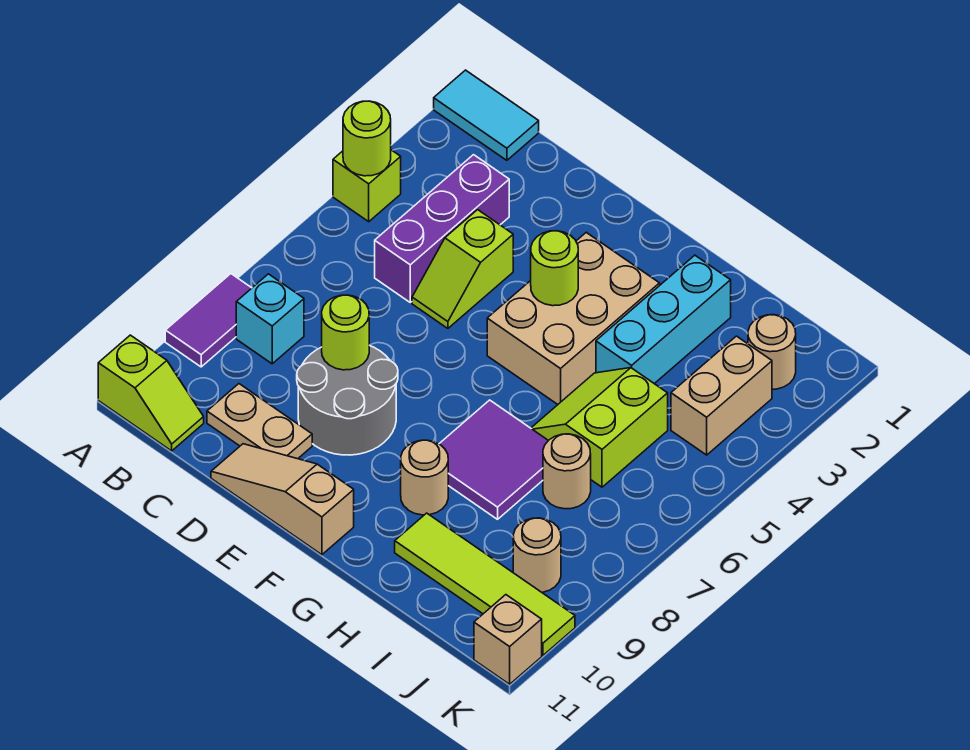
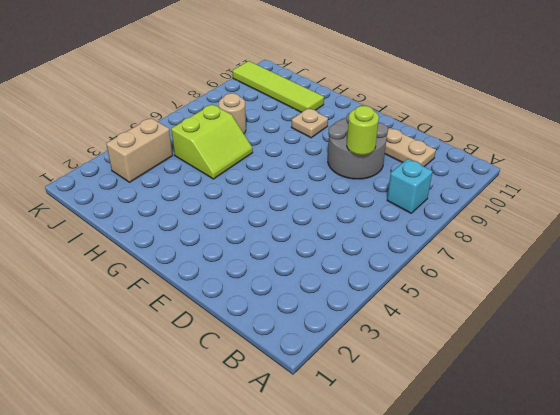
tan 1x1 plate [291,108,328,138] -> tan 1x1 round brick [401,440,448,515]
none -> cyan 1x2 tile [434,70,539,160]
none -> lime 1x1 brick [333,150,401,222]
none -> purple 1x2 tile [165,274,251,367]

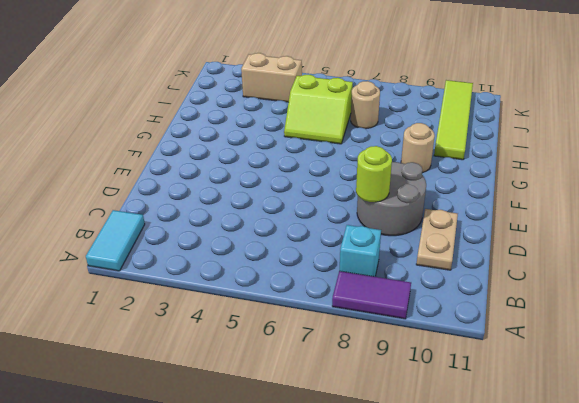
none -> lime 1x1 brick [333,150,401,222]
none -> lime 1x2 slope [98,335,204,451]
none -> purple 1x3 brick [375,155,509,302]

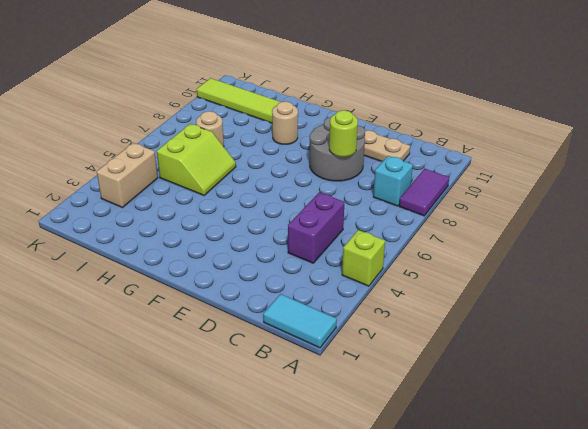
purple 1x2 brick [288,192,344,263] -> purple 1x3 brick [375,155,509,302]
none -> lime 1x2 slope [98,335,204,451]
none -> lime 1x2 slope [412,210,513,328]
none -> tan 1x3 slope [211,444,354,555]

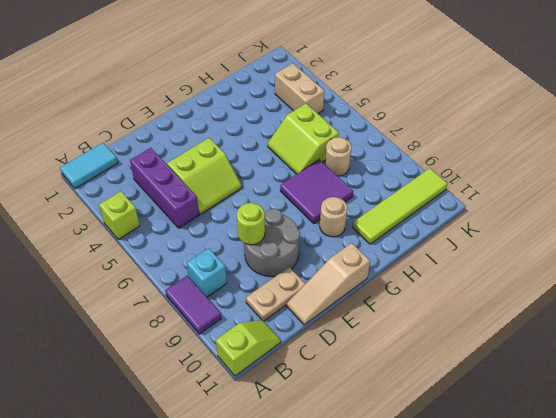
lime 2x2 slope [167,138,242,214] -> lime 1x2 slope [412,210,513,328]
none -> tan 2x3 brick [487,232,660,404]
none -> cyan 1x3 brick [596,255,731,384]
none -> tan 1x1 round brick [748,315,796,389]

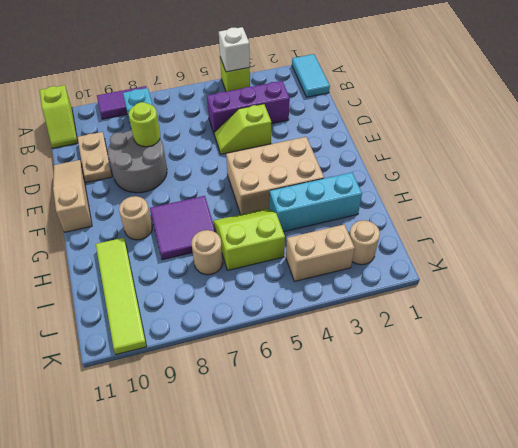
white 1x1 brick [219,27,250,72] -> lime 1x1 round brick [343,101,391,176]
none -> tan 1x1 round brick [513,518,561,592]
none -> tan 1x1 brick [474,595,542,684]
none -> lime 1x1 round brick [531,231,578,306]

